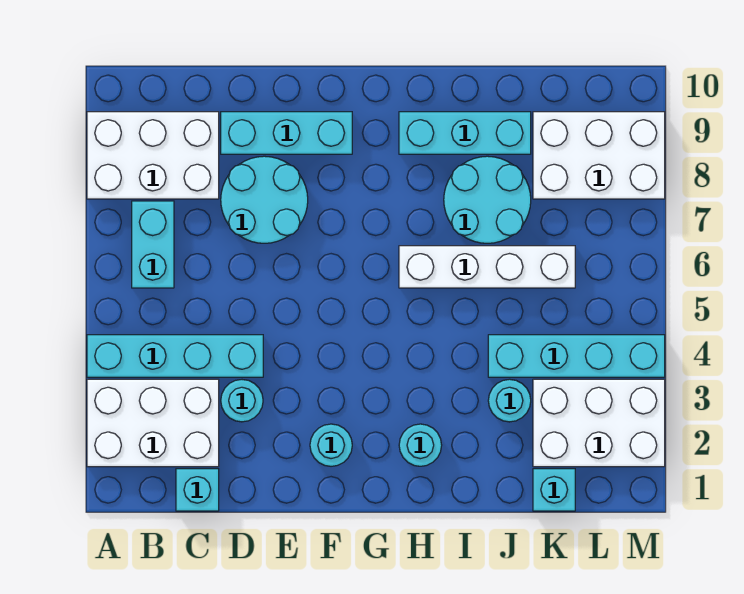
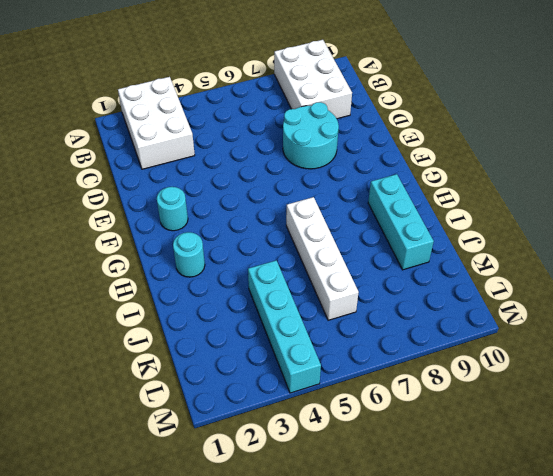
none -> cyan 1x4 brick [87,335,263,377]
none -> cyan 1x2 brick [132,201,174,288]
none -> cyan 1x1 brick [176,469,219,511]

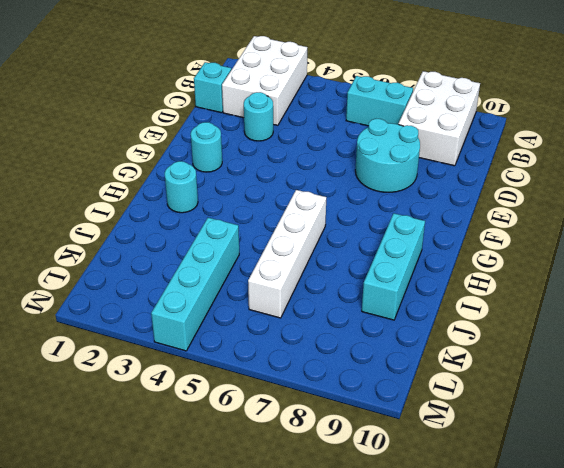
none -> cyan 1x4 brick [87,335,263,377]
none -> cyan 1x3 brick [221,112,352,154]
none -> cyan 2x2 round brick [444,156,531,243]

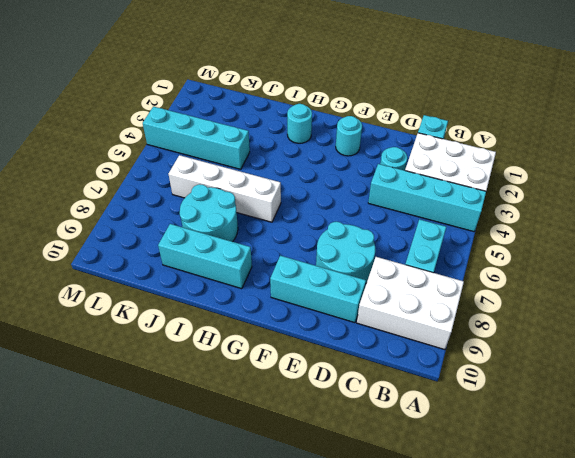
none -> cyan 1x1 round brick [488,379,531,422]
none -> cyan 1x1 brick [533,469,575,511]
none -> white 2x3 brick [533,379,665,467]

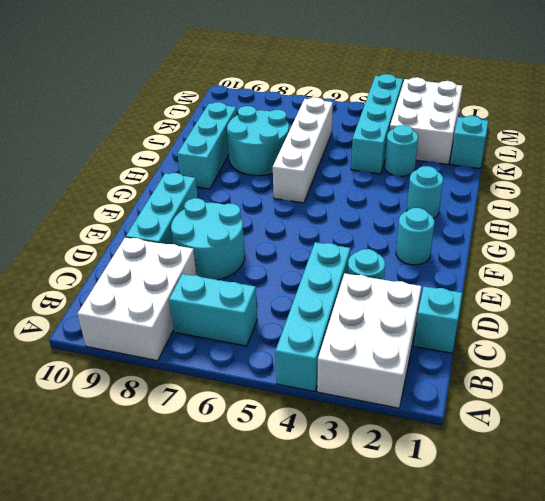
none -> white 2x3 brick [533,112,665,199]

